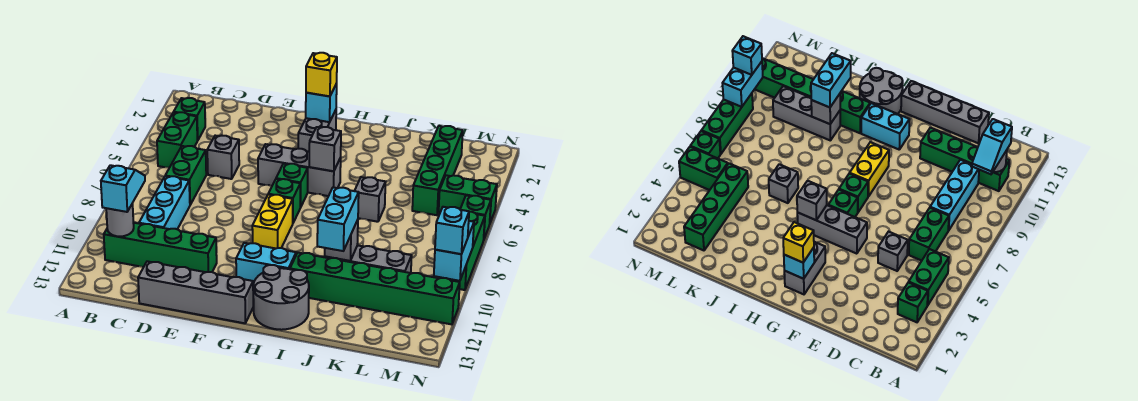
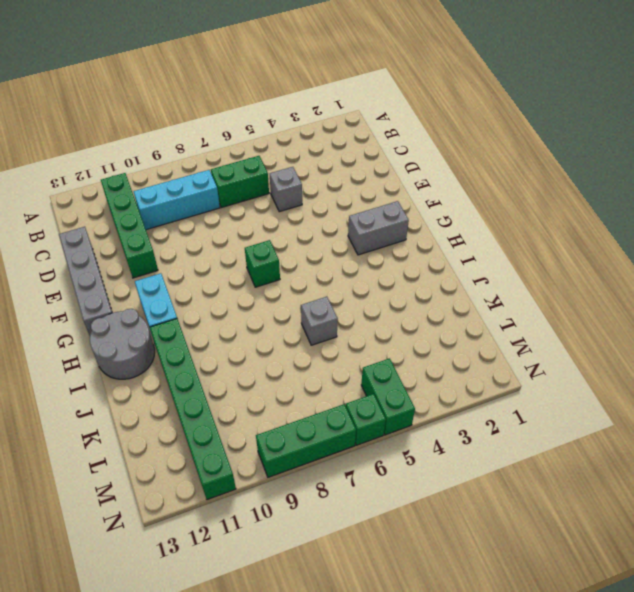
none -> green 1x1 brick [174,98,205,140]
none -> green 1x2 brick [157,112,198,168]
none -> grey 1x3 brick [258,144,341,196]
none -> green 1x1 brick [276,164,308,208]

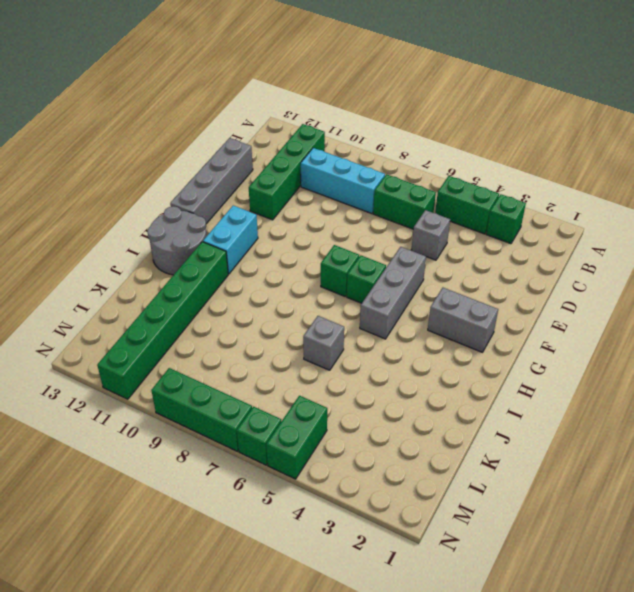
none -> yellow 1x2 brick [252,195,293,249]
none -> grey 1x3 brick [325,245,412,273]
none -> green 1x4 brick [412,126,463,215]
none -> grey 1x1 round brick [106,203,134,237]

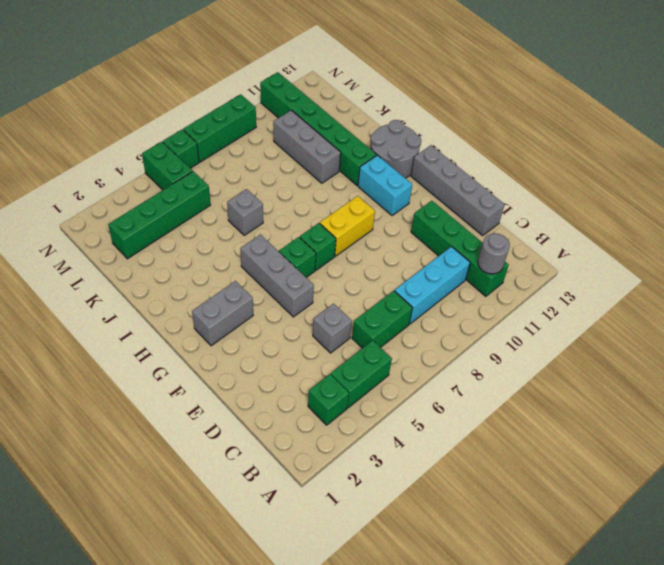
none -> cyan 1x1 brick [306,84,337,122]
none -> grey 1x1 brick [309,127,341,171]
none -> grey 1x1 brick [325,220,358,261]
none -> cyan 1x2 brick [434,221,474,281]

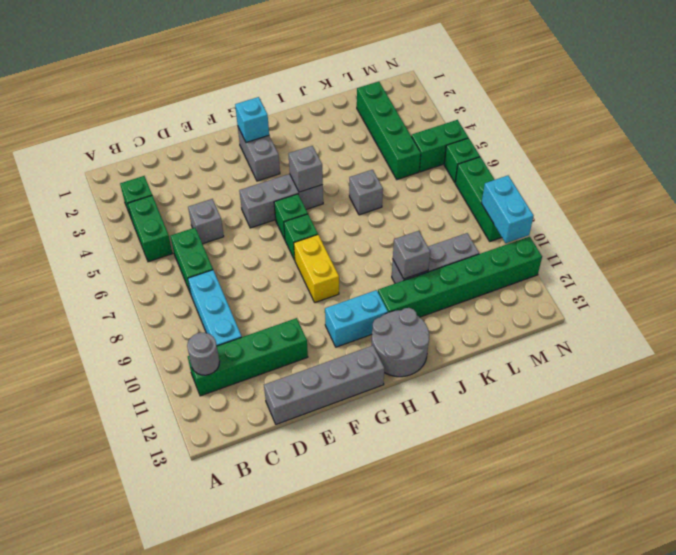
none -> cyan 1x2 slope [101,165,145,212]
none -> yellow 1x1 brick [306,53,337,96]
none -> cyan 1x2 brick [317,187,359,251]
none -> cyan 1x1 brick [435,207,469,254]

